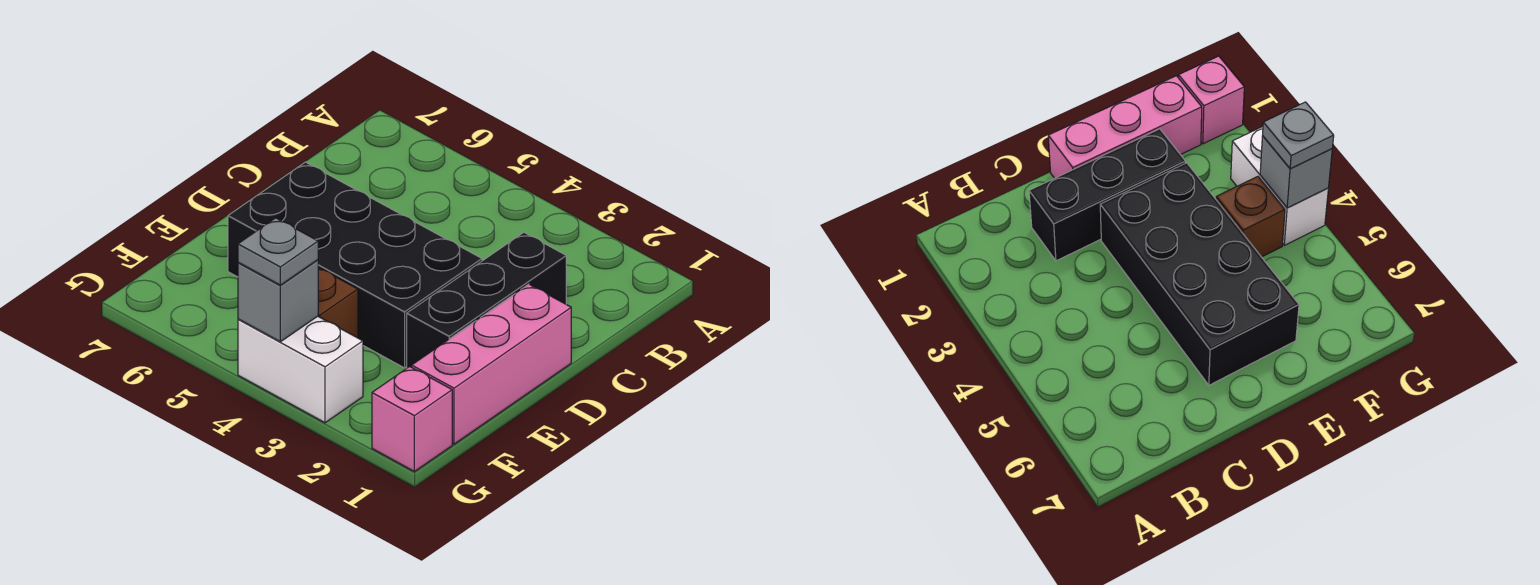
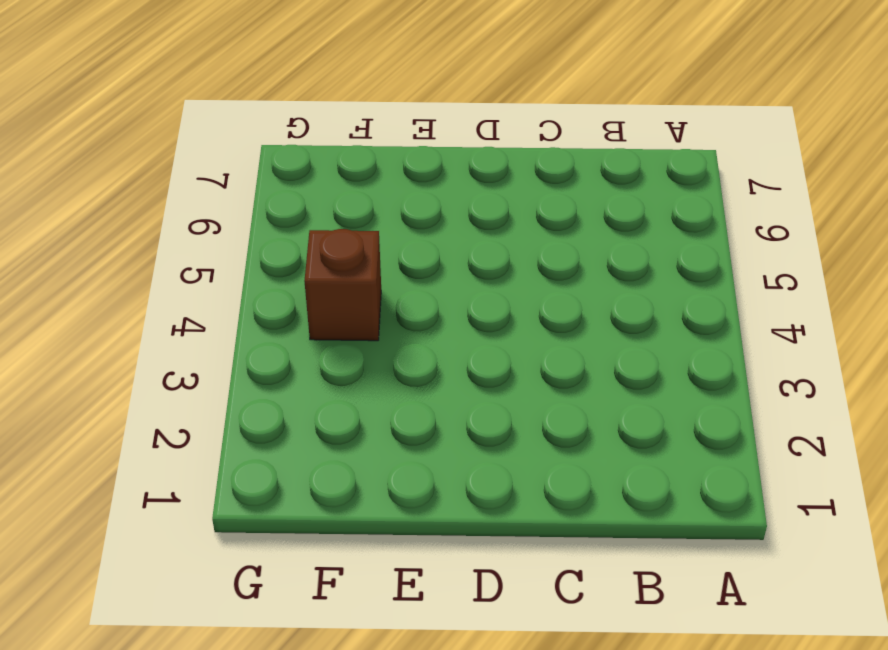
none -> black 1x3 brick [407,232,566,368]
none -> pink 1x3 brick [412,284,571,444]

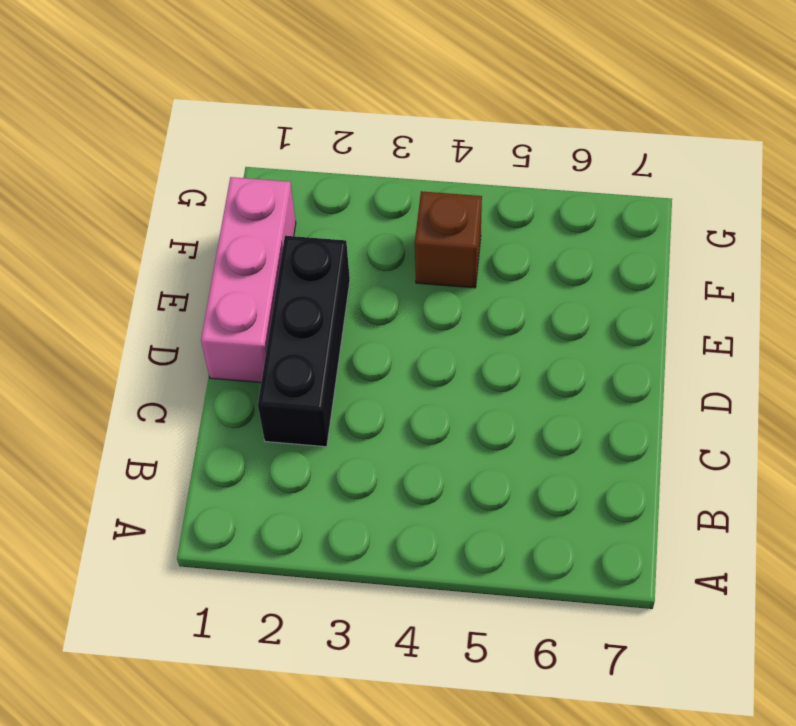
none -> black 2x4 brick [228,162,482,368]
none -> pink 1x1 brick [372,367,452,472]

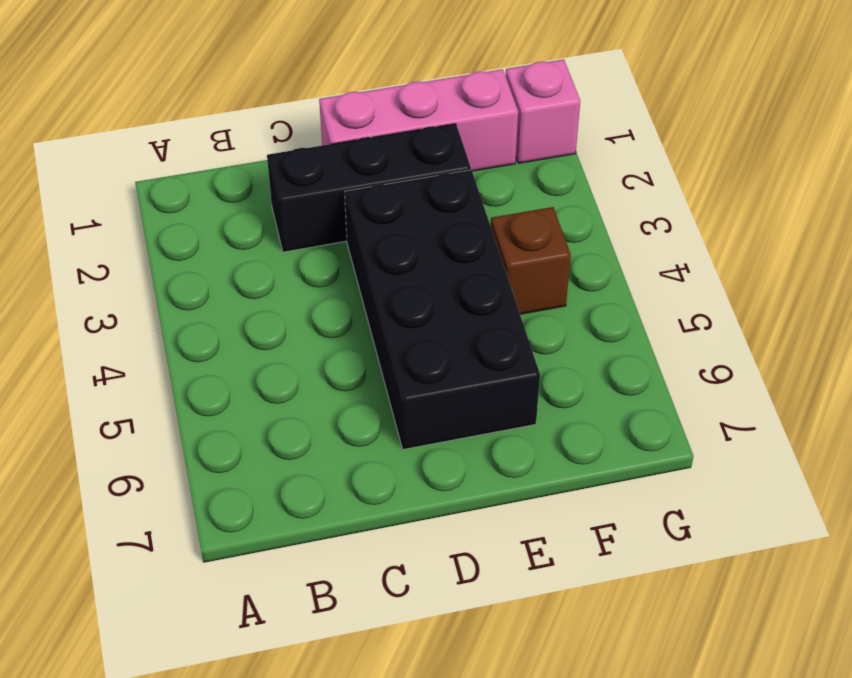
none -> white 1x2 brick [238,316,363,423]
none -> grey 1x1 brick [238,260,318,342]

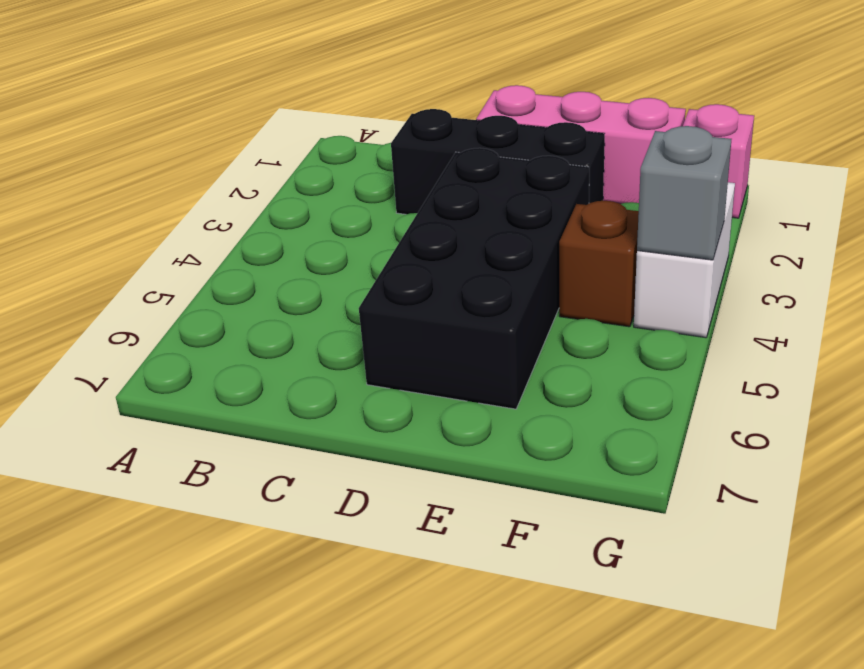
none -> grey 1x1 plate [238,218,318,285]

